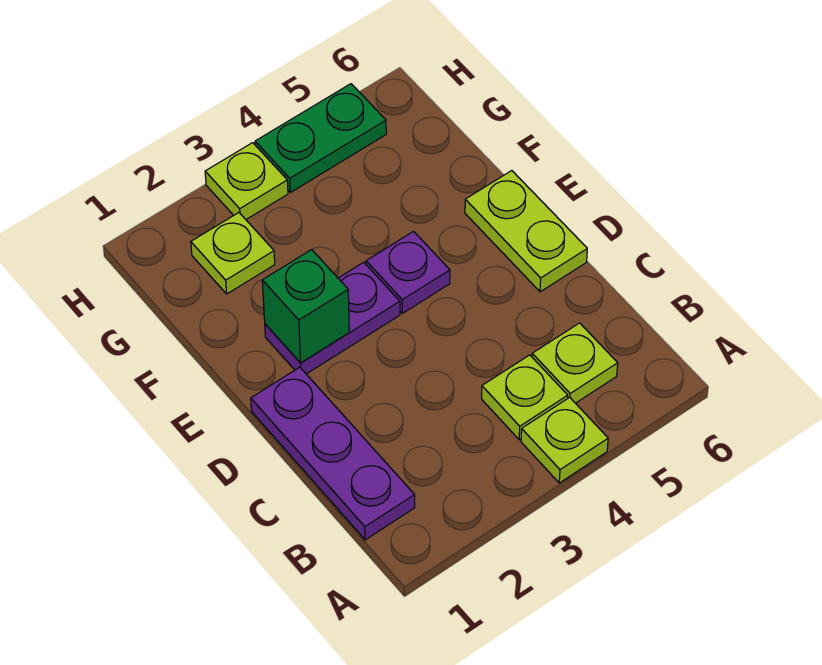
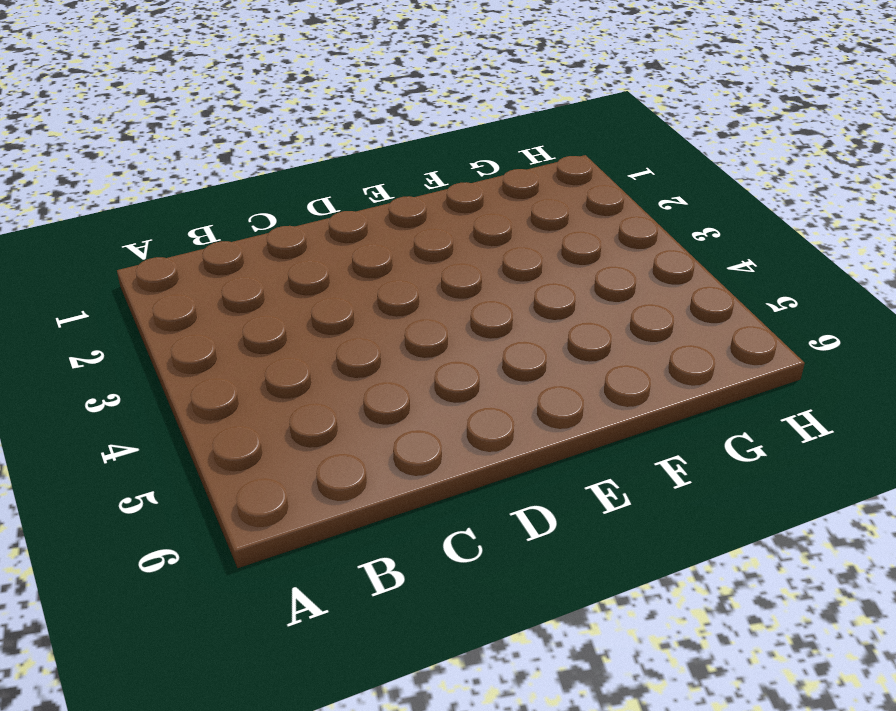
none -> lime 1x1 plate [521,397,608,483]
none -> purple 1x3 plate [251,367,415,540]

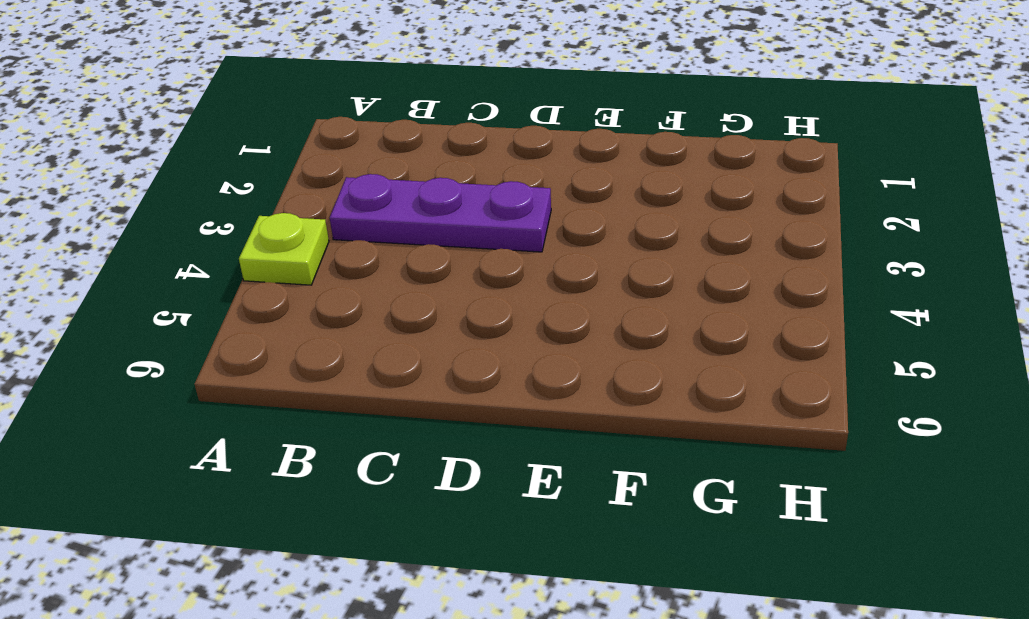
purple 1x3 plate [330,174,551,252] -> purple 1x3 plate moved to [251,367,415,540]
none -> lime 1x1 plate [482,355,568,440]
none -> lime 1x1 plate [532,323,618,403]

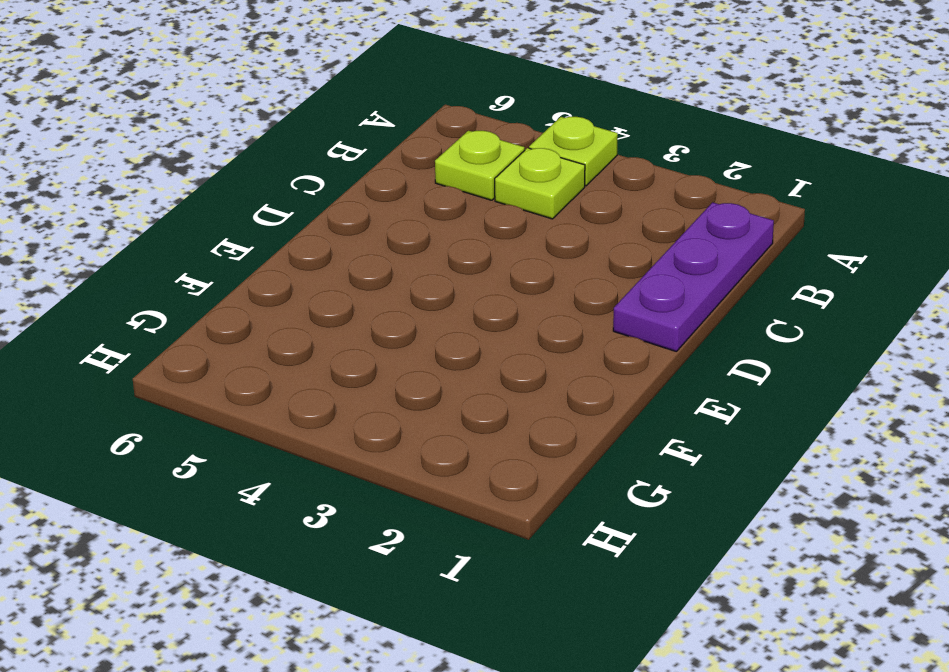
none -> lime 1x2 plate [465,171,587,292]
none -> purple 1x2 plate [265,262,400,374]

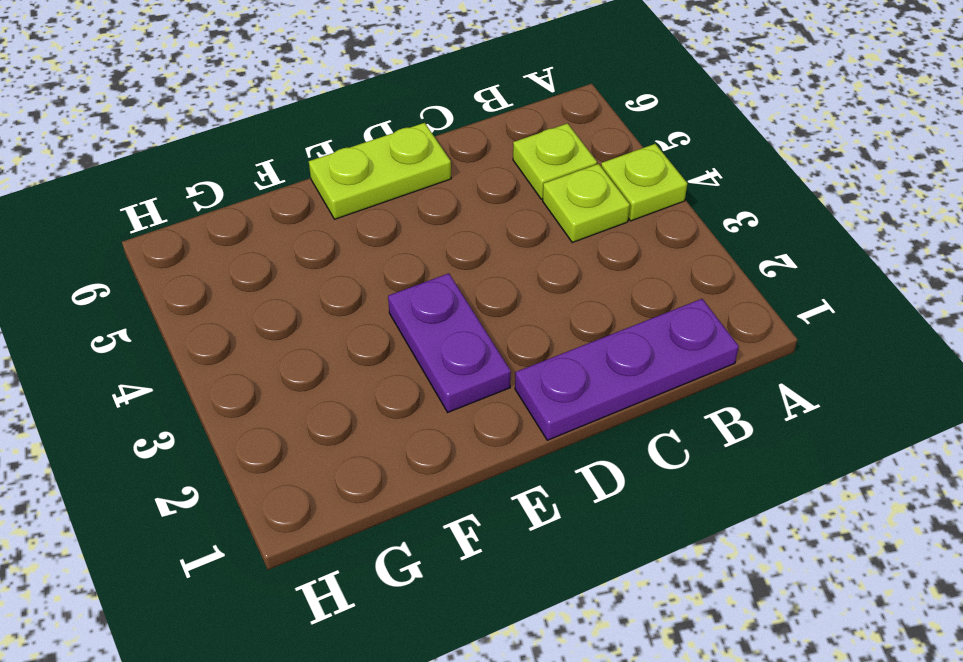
none -> purple 1x1 plate [366,232,450,313]
none -> lime 1x1 plate [191,213,275,294]

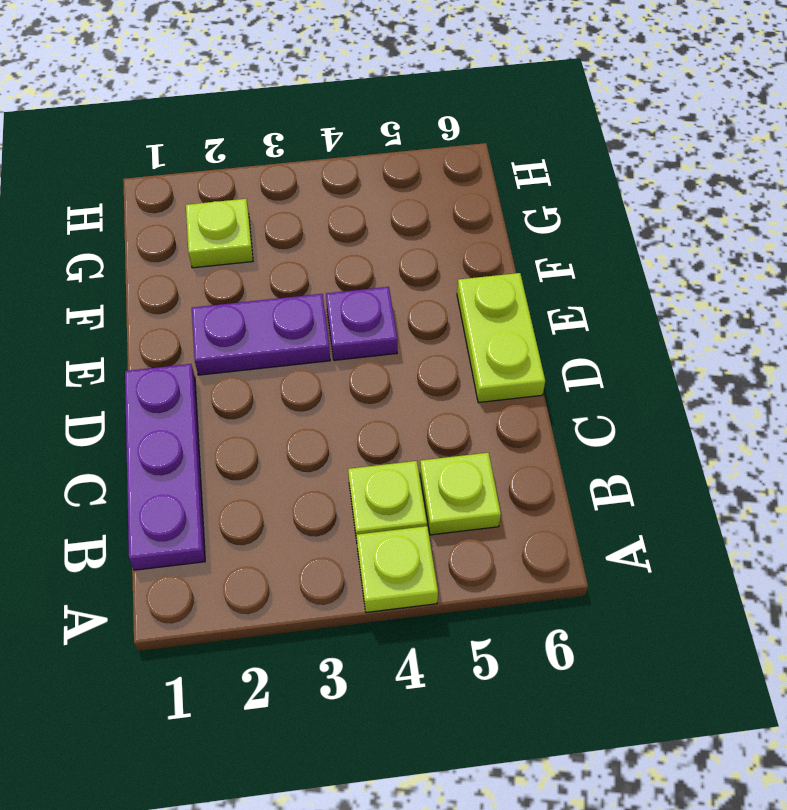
none -> lime 1x1 plate [205,143,288,219]
none -> green 1x2 plate [255,84,386,192]

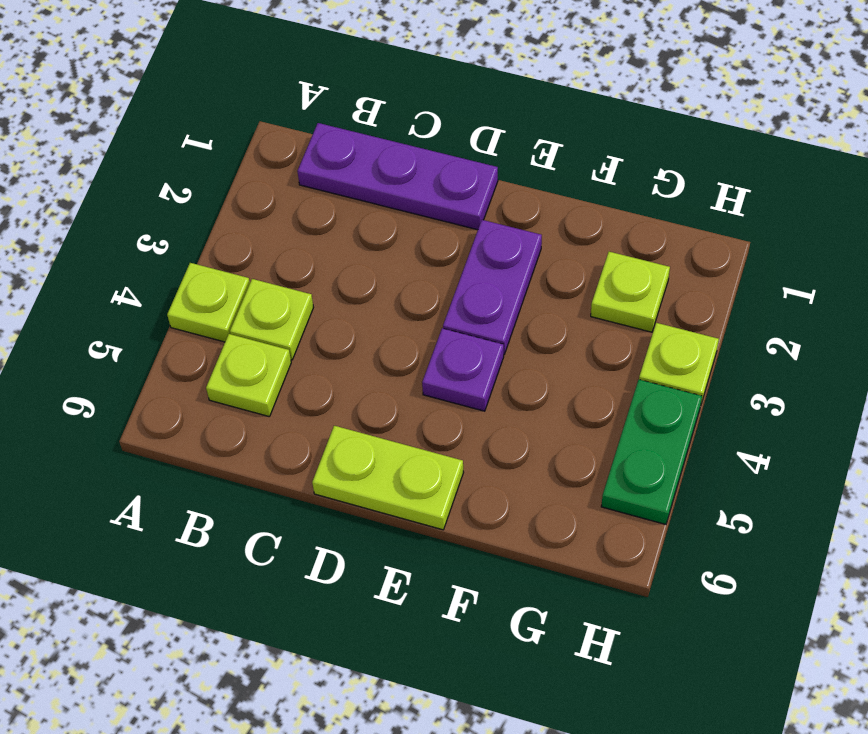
none -> green 1x1 brick [262,250,349,363]

